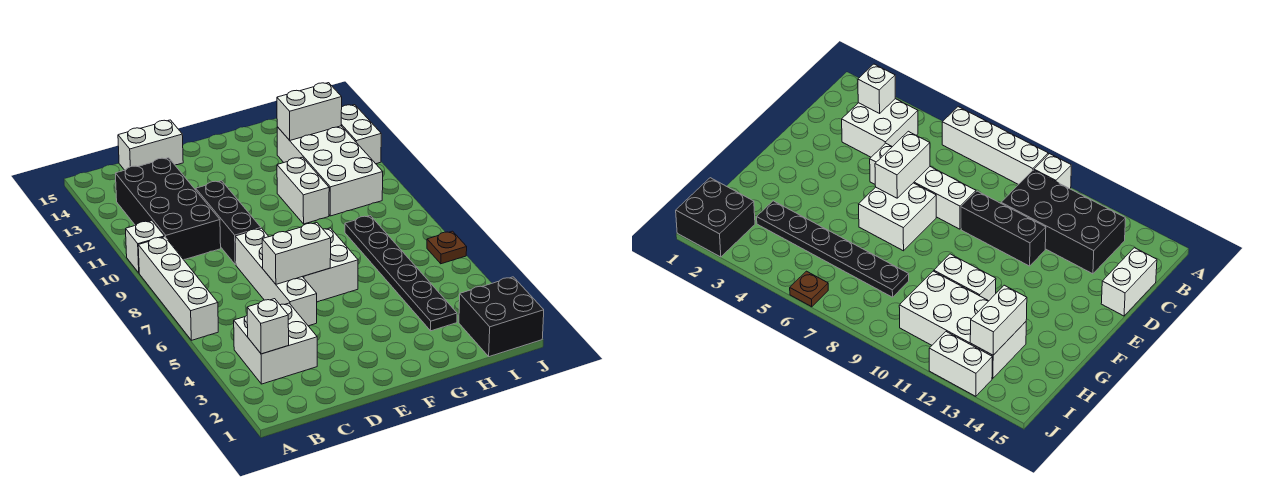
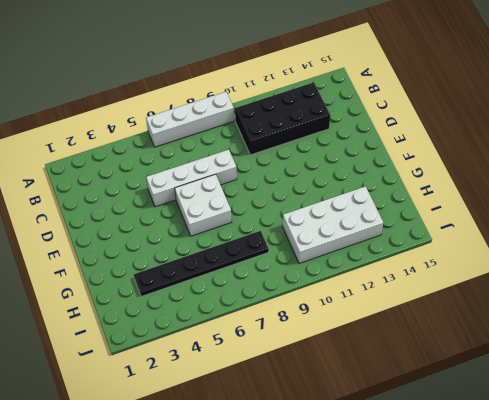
none -> white 1x1 brick [126,221,164,273]
none -> white 2x2 brick [234,303,317,384]
none -> white 1x2 brick [118,120,183,170]

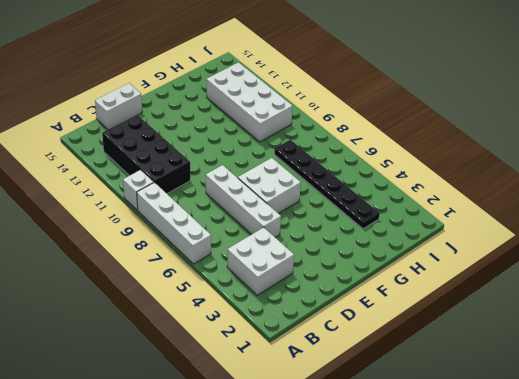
none -> black 1x3 brick [196,181,261,264]
none -> white 1x2 brick [277,157,329,224]
none -> black 2x2 brick [459,277,544,357]

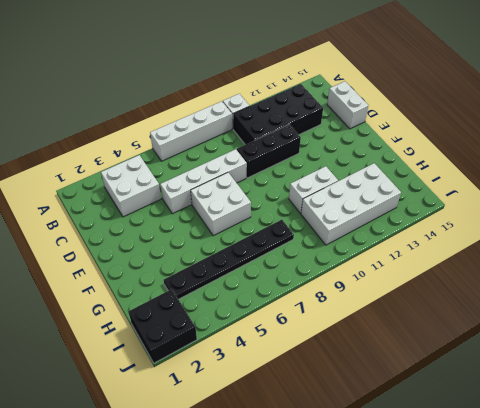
none -> brown 1x1 plate [427,231,467,264]
none -> white 1x2 brick [341,105,381,164]
none -> white 1x1 brick [247,299,289,354]

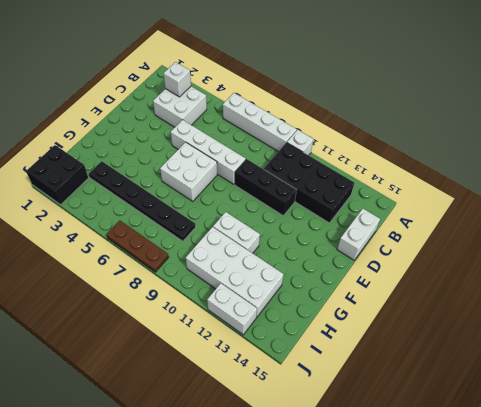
brown 1x3 plate [106,221,169,272] -> brown 1x1 plate [427,231,467,264]
none -> white 1x2 brick [262,223,331,284]
none -> white 1x2 brick [277,83,342,140]

